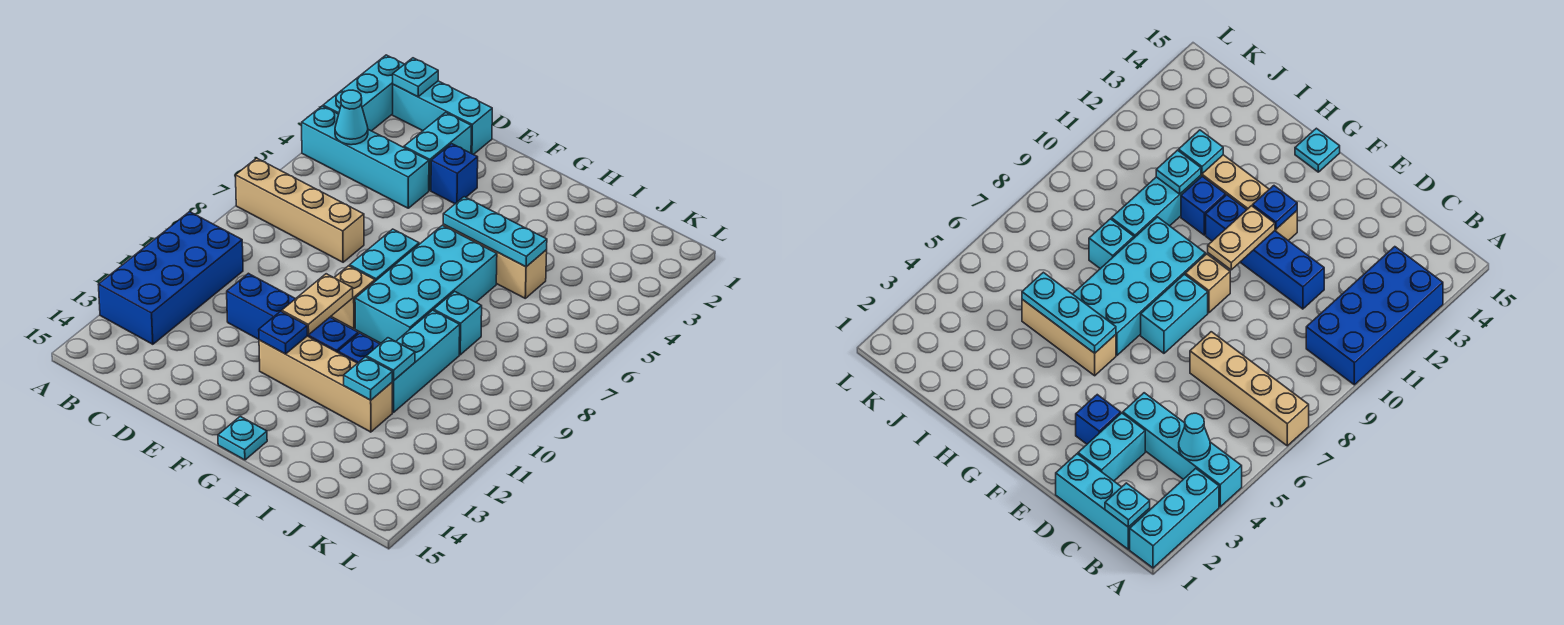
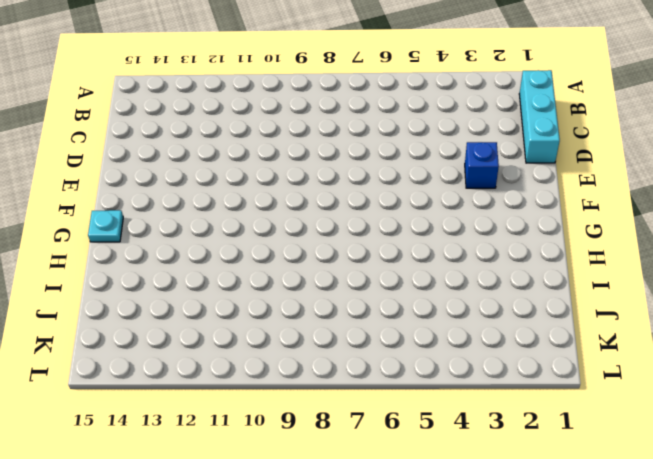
none -> cyan 1x3 brick [323,55,404,131]
none -> cyan 1x4 brick [302,106,429,208]
none -> tan 1x4 brick [236,158,364,262]

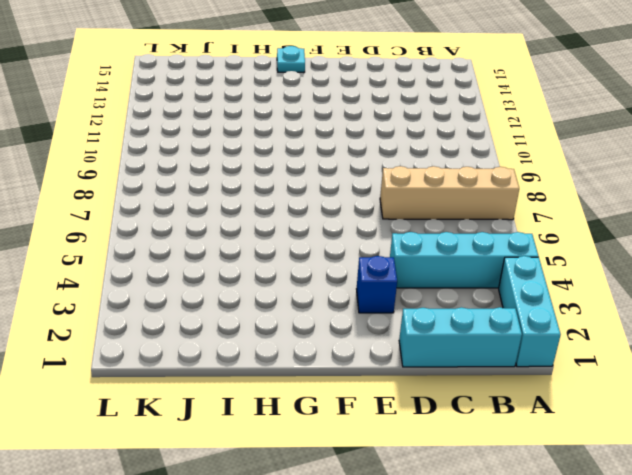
none -> blue 2x4 brick [98,212,243,344]
none -> cyan 1x2 brick [404,112,471,191]
none -> blue 1x4 brick [227,273,358,352]

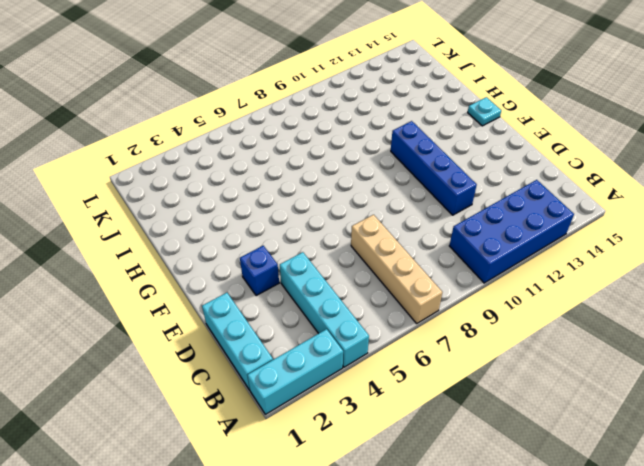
none -> cyan 1x2 brick [404,112,471,191]
none -> cyan 1x2 brick [350,229,419,281]
none -> tan 1x1 brick [331,266,375,329]

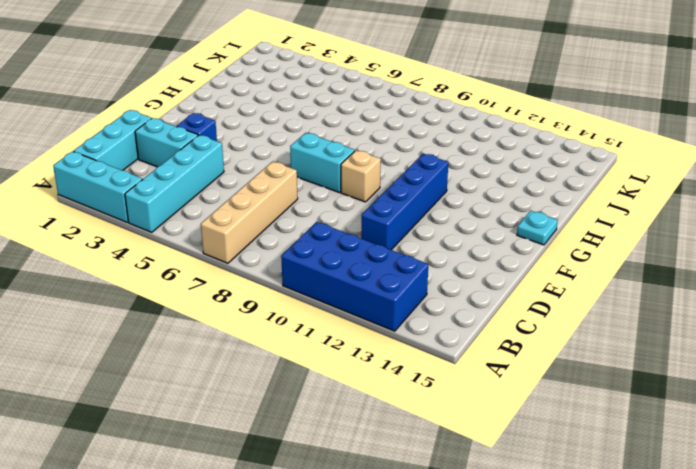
none -> tan 1x4 brick [259,336,392,432]
none -> tan 1x3 brick [443,225,547,298]
none -> cyan 2x4 brick [355,225,497,343]

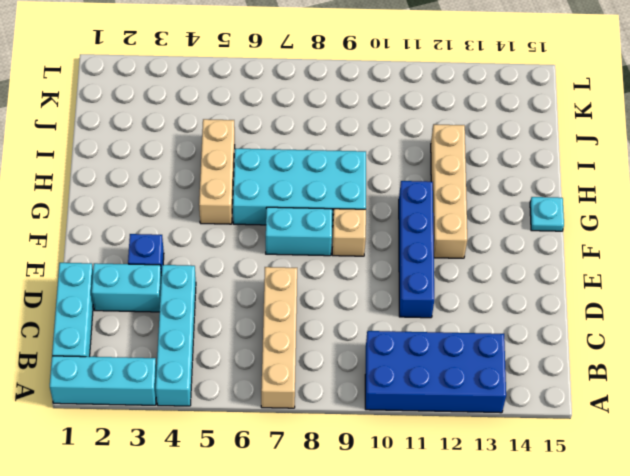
none -> blue 1x1 brick [338,333,380,363]
none -> cyan 1x1 brick [434,291,482,355]
none -> cyan 1x3 brick [392,310,460,413]

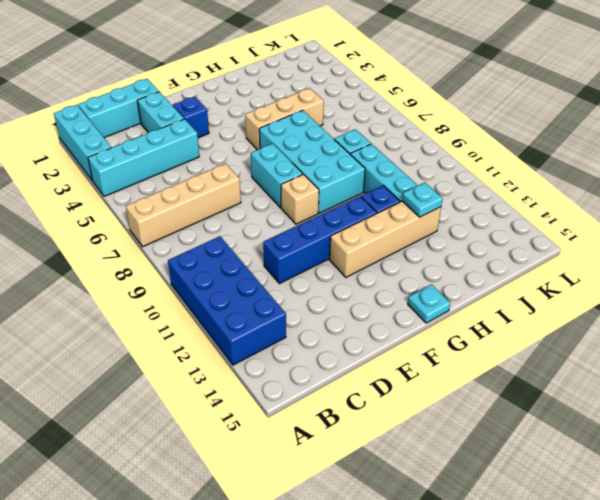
none -> cyan 1x1 plate [393,58,438,97]
none -> cyan 1x1 cone [335,90,368,145]
none -> tan 1x2 plate [282,274,353,335]

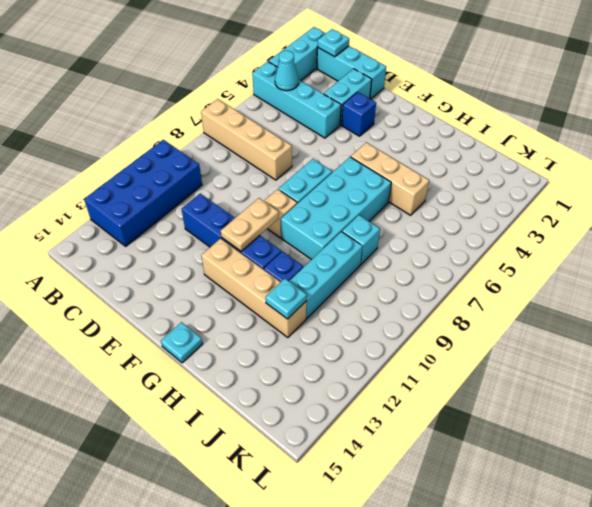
none -> blue 1x1 plate [259,311,307,354]
none -> cyan 1x3 plate [443,197,547,267]
none -> cyan 1x1 plate [366,338,415,381]

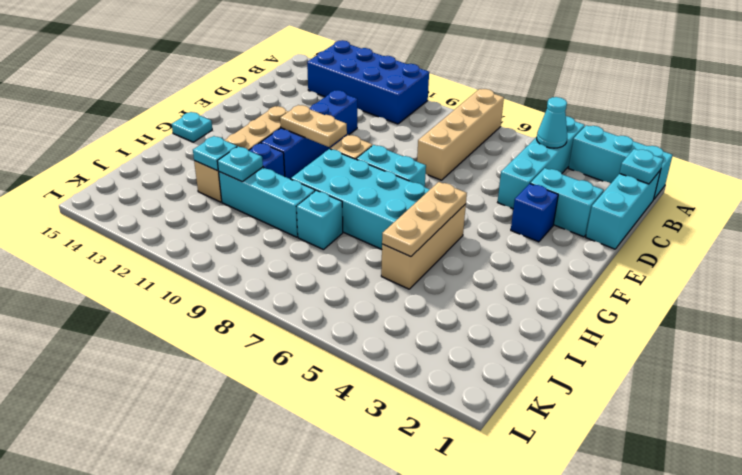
tan 1x3 plate [382,182,467,256] -> cyan 1x3 plate [443,197,547,267]
none -> blue 1x1 plate [259,311,307,354]

